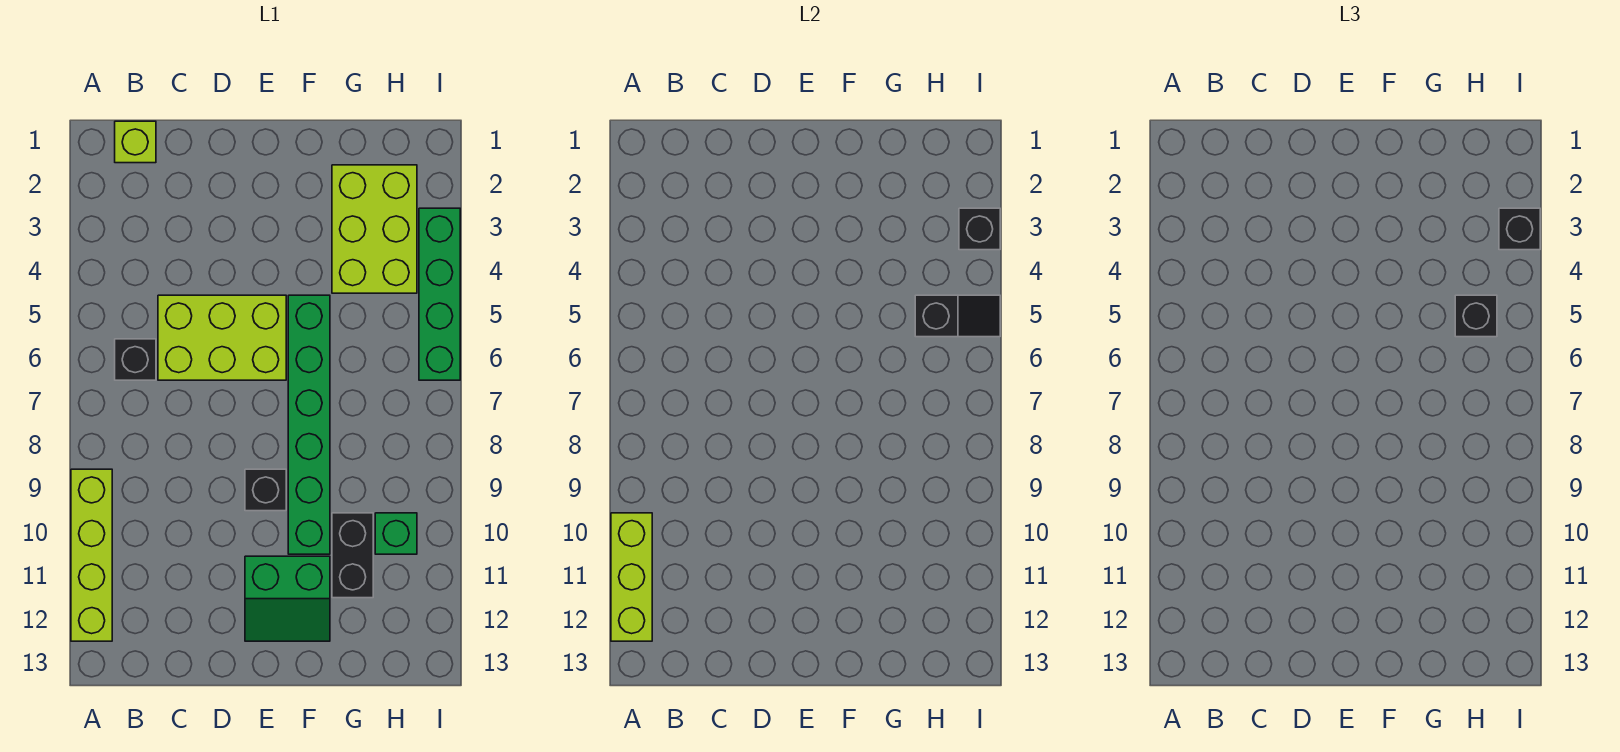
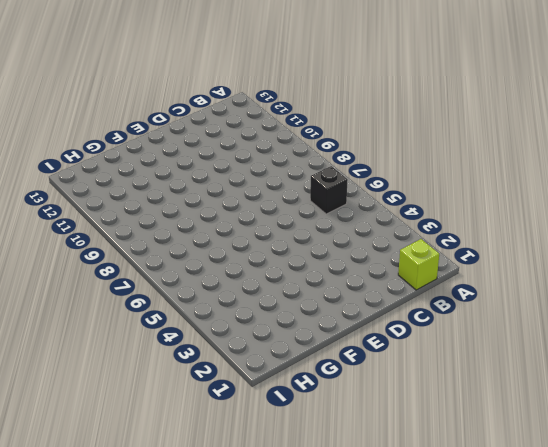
none -> lime 1x4 brick [71,469,112,641]
none -> lime 2x3 brick [158,295,286,380]
none -> black 1x1 brick [245,469,286,511]

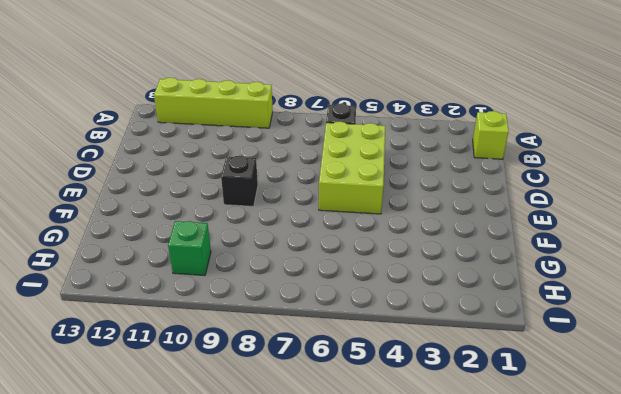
none -> green 2x2 slope [245,556,330,641]
none -> green 1x6 brick [288,295,330,554]
none -> lime 2x3 brick [332,165,417,293]

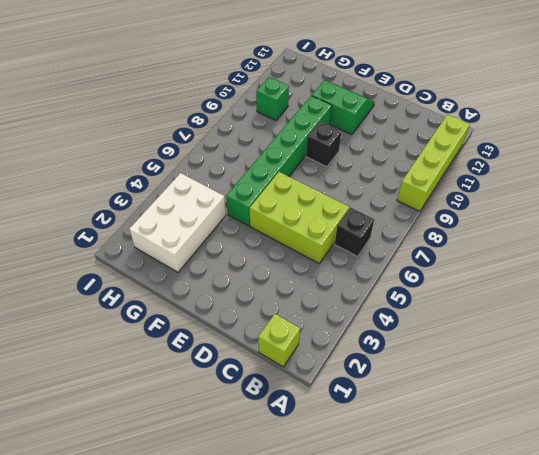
white 2x3 brick [129,173,226,272] -> lime 2x3 brick [332,165,417,293]
none -> black 1x2 brick [332,513,373,598]
none -> green 1x4 brick [419,208,460,380]
none -> lime 1x3 brick [611,513,652,641]

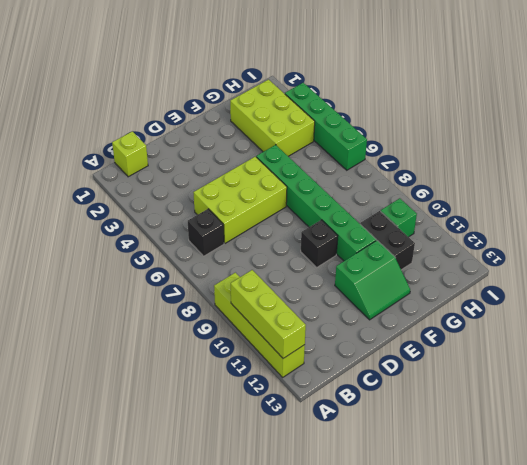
none -> black 1x2 slope [915,295,1000,337]
none -> black 1x1 brick [959,208,1000,250]
none -> black 1x1 brick [1455,295,1497,337]

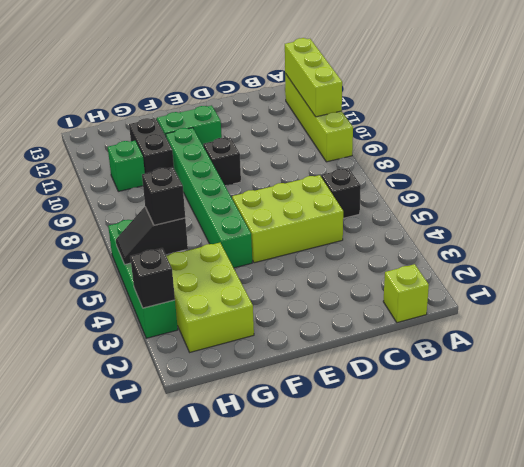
none -> black 1x1 brick [1499,208,1540,250]

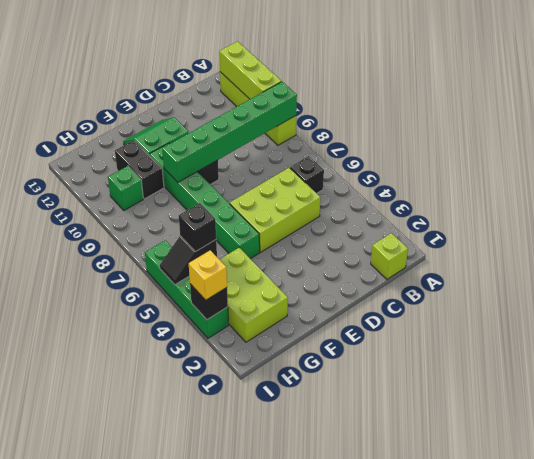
green 1x6 brick [162,82,297,182] -> none
yellow 1x1 brick [189,250,227,300] -> black 1x1 brick [1499,208,1540,250]

